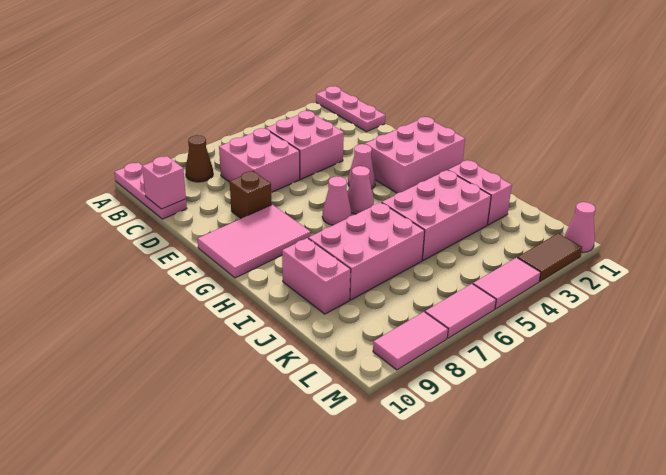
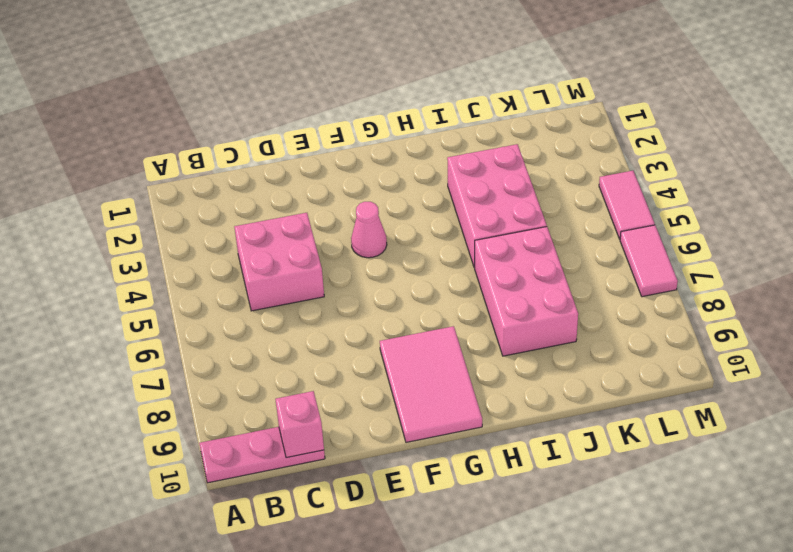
none -> pink 1x3 plate [316,86,385,132]
none -> brown 1x1 cone [186,135,213,182]
none -> pink 2x2 brick [219,128,300,192]

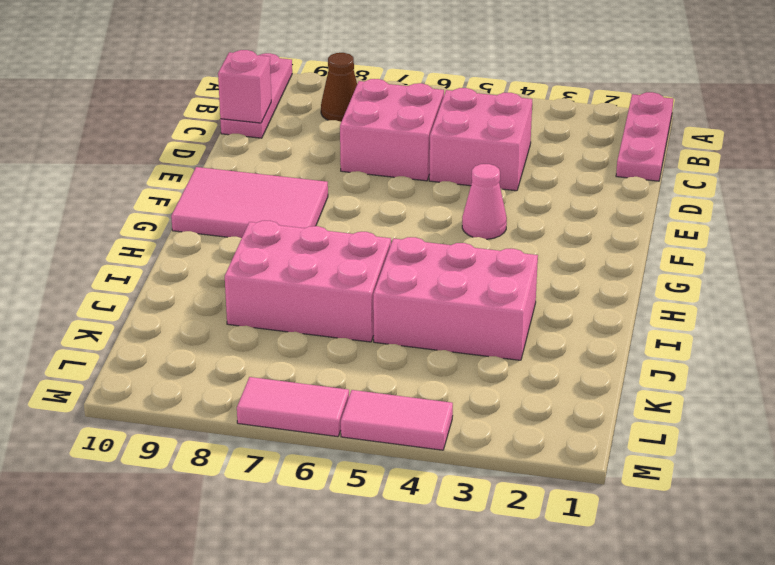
none -> brown 1x1 brick [230,171,272,218]
none -> pink 2x3 brick [365,117,465,193]
none -> pink 1x1 cone [347,166,374,214]

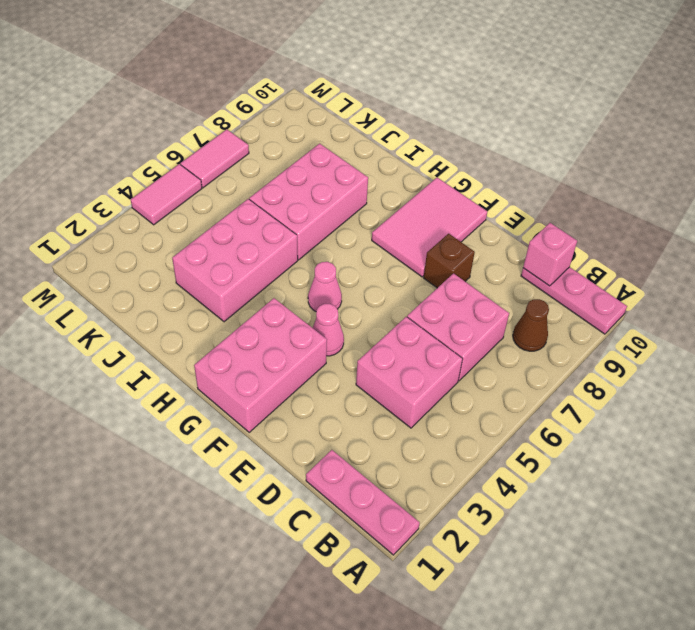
none -> pink 1x1 cone [322,176,351,225]
none -> pink 1x2 brick [448,160,512,225]
none -> pink 1x2 brick [282,238,351,314]

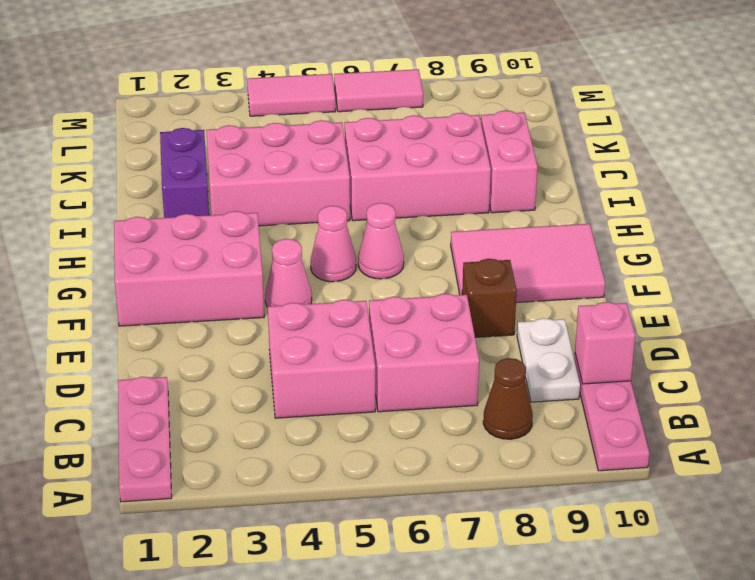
white 1x2 plate [517,318,580,402] -> none
purple 1x2 brick [160,128,209,218] -> pink 1x2 brick [448,160,512,225]
none -> pink 1x1 cone [564,202,596,253]
none -> brown 1x2 tile [517,233,582,281]
none -> pink 1x2 tile [373,312,448,370]

